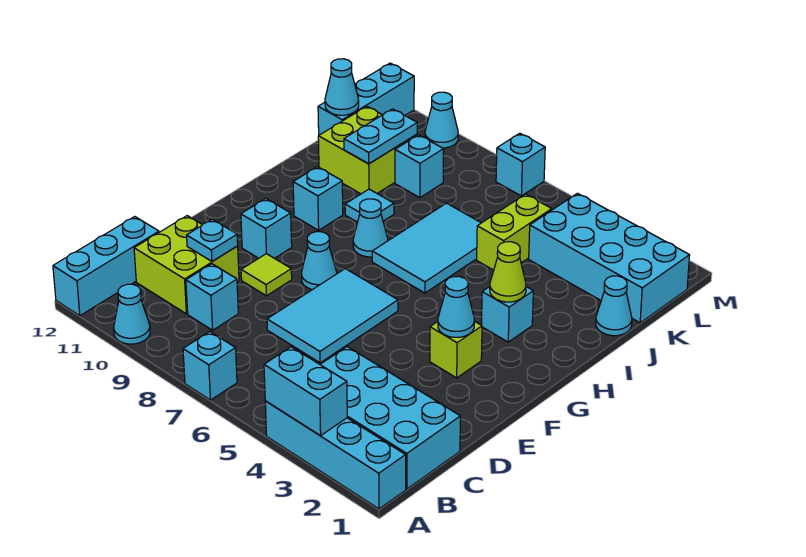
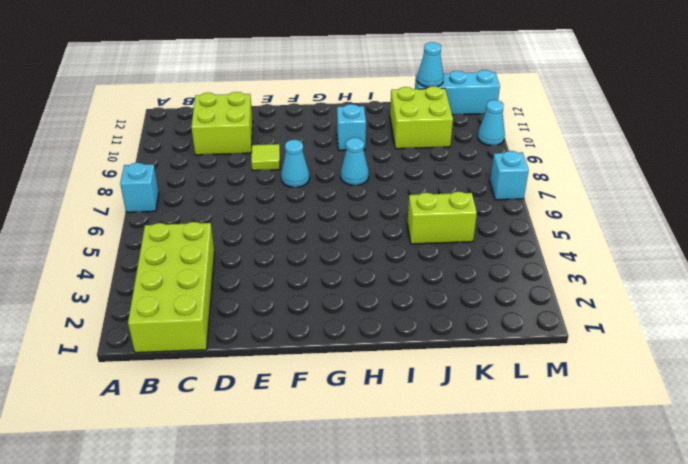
lime 2x4 brick [128,222,215,353] -> cyan 2x4 brick [320,347,460,489]
none -> cyan 1x4 brick [265,401,406,509]
none -> cyan 1x1 cone [114,284,150,344]
none -> cyan 1x3 brick [53,217,159,316]
none -> cyan 1x1 brick [186,264,238,330]

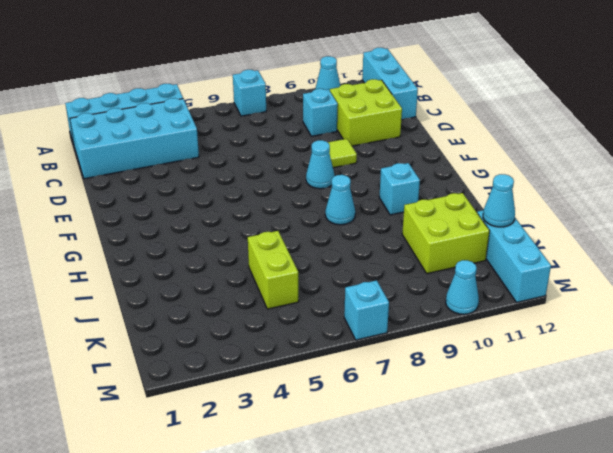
none -> cyan 2x3 tile [267,269,398,363]
none -> lime 1x1 brick [430,321,482,378]
none -> cyan 1x1 brick [241,199,292,258]
none -> cyan 1x1 brick [482,287,533,342]

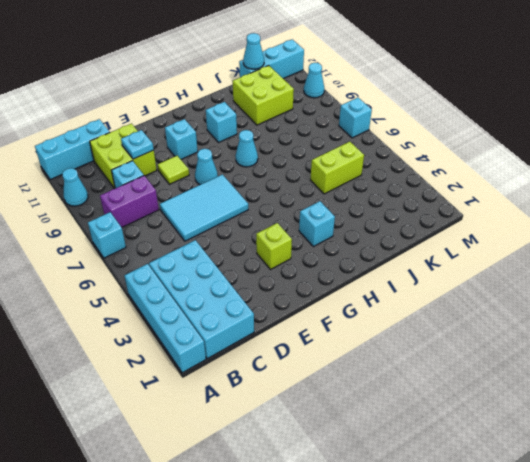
purple 1x2 brick [100,176,159,227] -> none
none -> cyan 2x3 tile [372,203,481,293]
none -> cyan 1x1 tile [345,189,394,222]
none -> cyan 1x1 cone [596,276,632,336]
none -> cyan 2x4 brick [529,193,690,323]

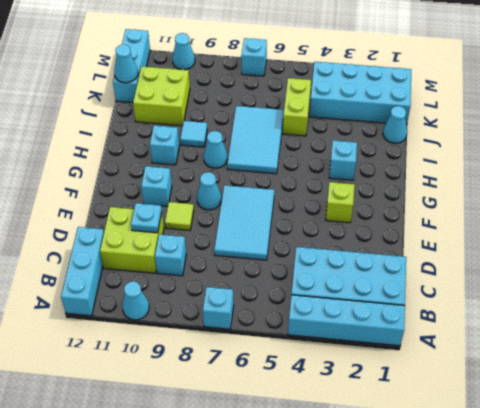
none -> cyan 1x1 brick [395,135,444,198]
none -> cyan 1x2 brick [264,347,347,436]
none -> cyan 1x1 cone [438,276,474,337]
none -> lime 1x1 cone [490,242,526,302]

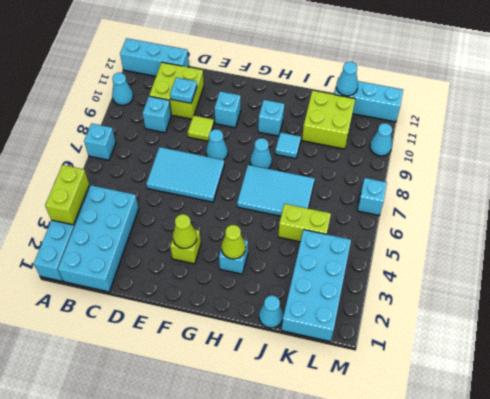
lime 1x2 brick [45,165,89,225] -> cyan 1x2 brick [264,347,347,436]
lime 1x1 cone [173,214,197,248] -> cyan 1x1 cone [438,276,474,337]
none -> cyan 1x1 brick [395,135,444,198]
none -> cyan 1x2 plate [344,109,417,164]

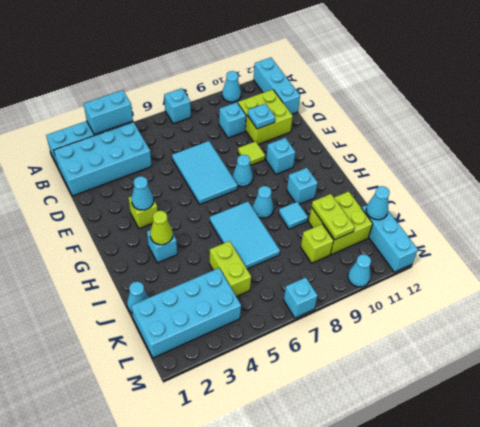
lime 1x2 plate [312,194,355,240] -> cyan 1x2 plate [344,109,417,164]
lime 1x1 brick [301,224,334,263] -> cyan 1x1 brick [395,135,444,198]

